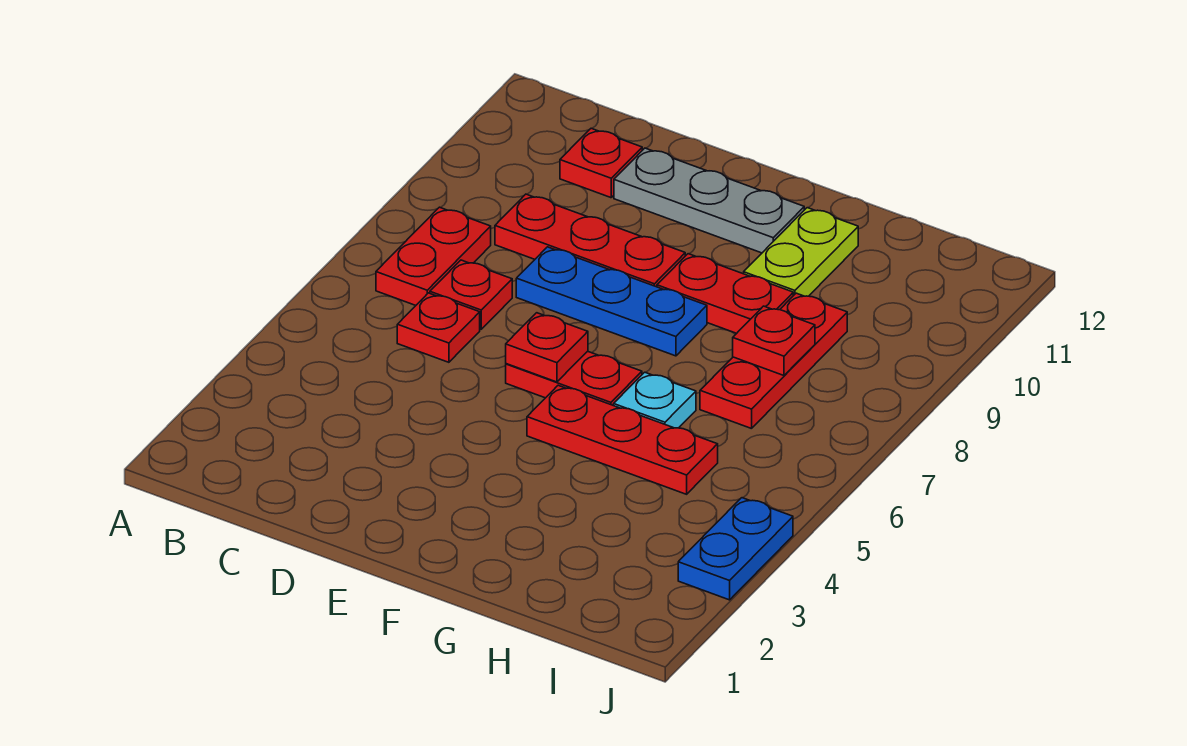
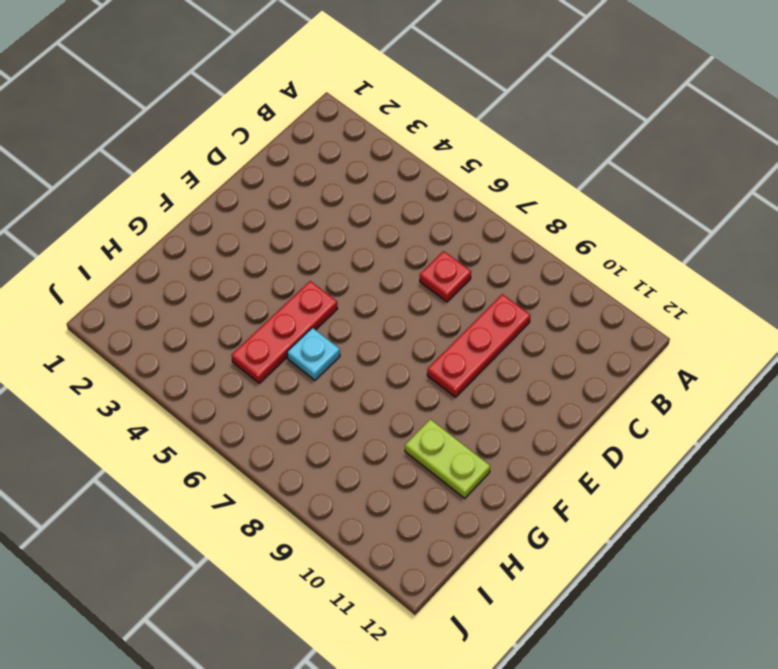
none -> red 1x2 plate [376,207,491,305]
none -> red 1x1 plate [397,293,480,362]
none -> red 1x1 plate [560,128,642,198]

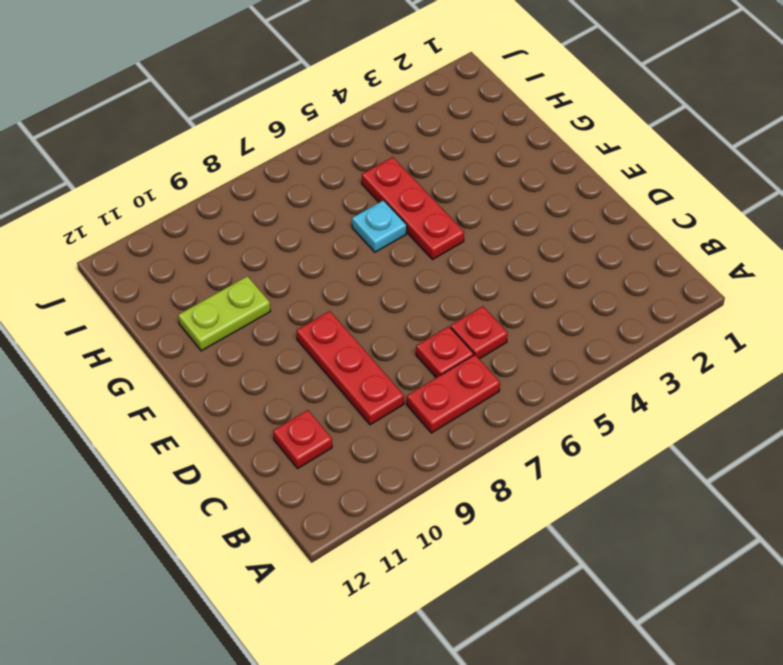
none -> blue 1x3 plate [516,247,707,356]
none -> grey 1x3 plate [614,148,804,253]
none -> red 1x2 plate [506,351,642,406]

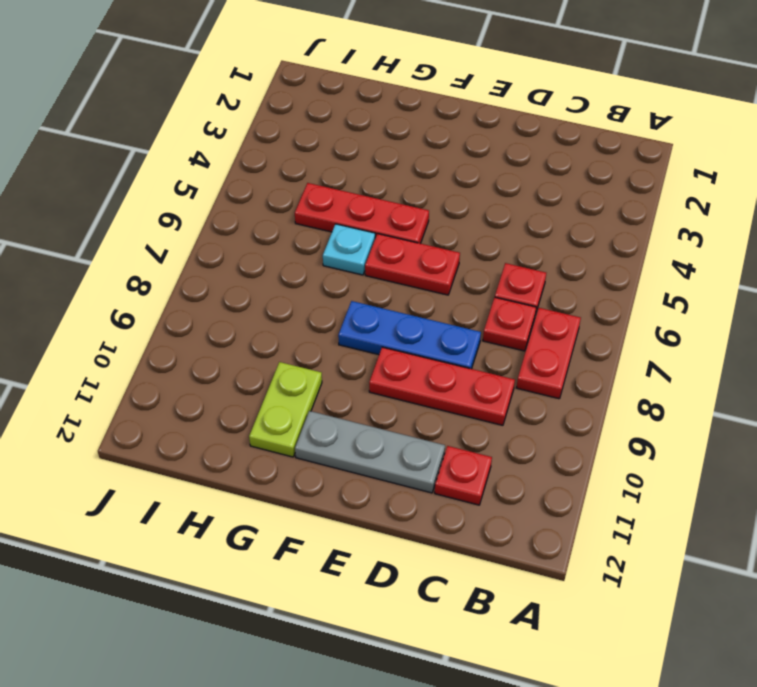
none -> red 1x2 plate [657,254,793,333]
none -> red 1x3 plate [700,293,847,429]
none -> blue 1x2 plate [678,498,793,600]

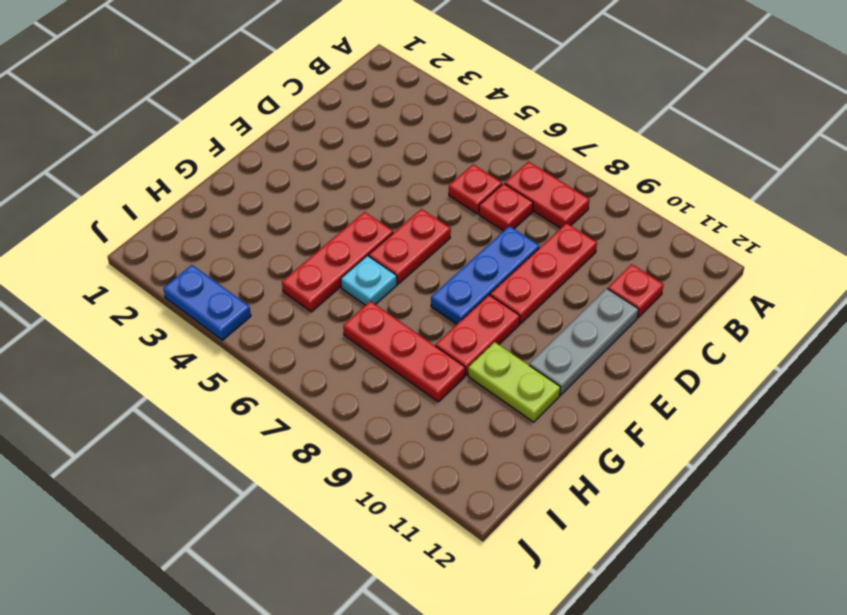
none -> red 1x1 plate [506,313,588,382]
none -> red 1x1 plate [733,306,815,376]

